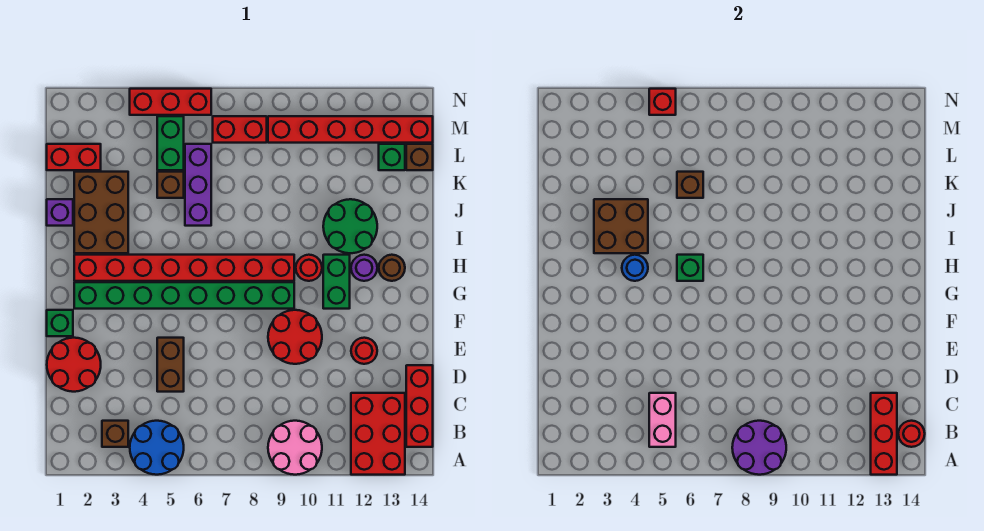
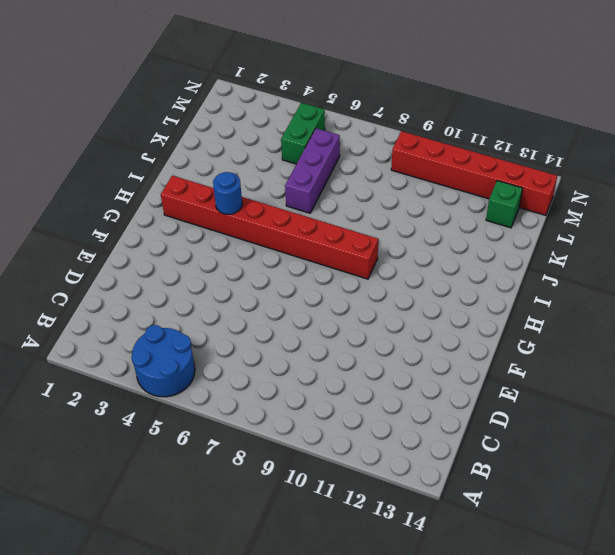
none -> pink 2x2 round brick [268,421,322,475]
none -> red 2x3 brick [351,393,405,475]
none -> brown 1x1 brick [102,421,128,447]
none -> red 1x3 brick [406,365,433,447]

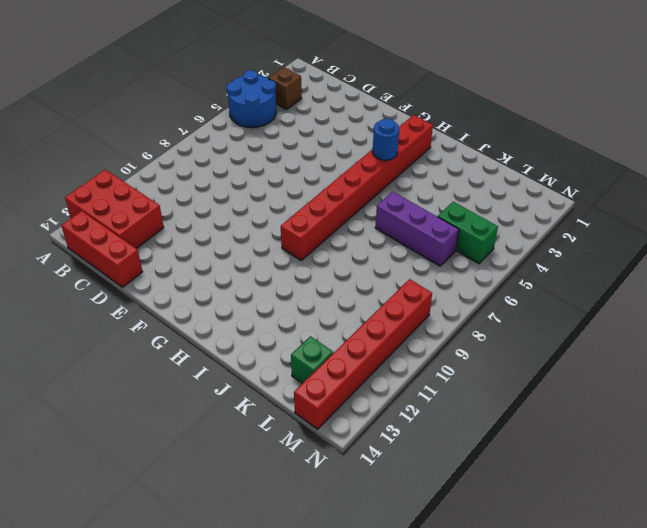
none -> pink 2x2 round brick [268,421,322,475]
none -> red 2x2 round brick [47,338,101,392]
none -> brown 1x2 brick [157,338,184,392]
none -> red 2x2 round brick [268,310,322,364]

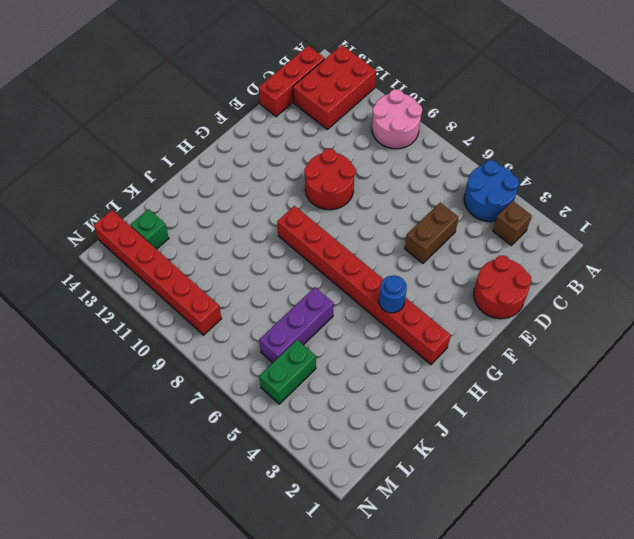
none -> red 1x1 round brick [351,338,377,364]
none -> green 1x1 brick [47,310,73,336]
none -> green 1x8 brick [74,282,294,309]
none -> green 1x2 brick [323,255,350,309]

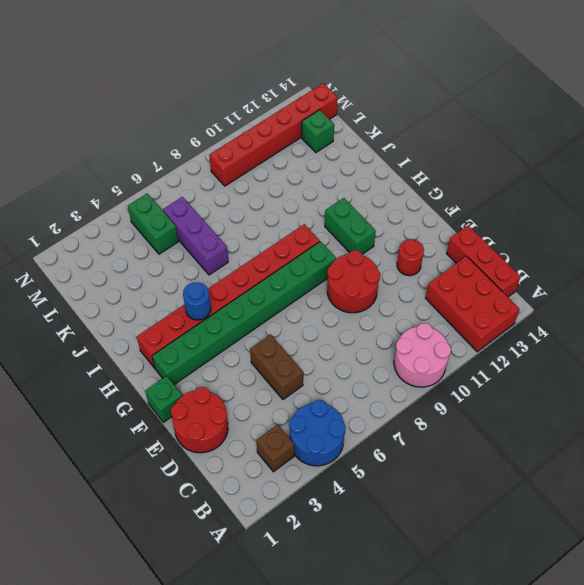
none -> red 1x1 round brick [296,255,322,281]
none -> purple 1x1 round brick [351,255,377,281]
none -> brown 1x1 round brick [379,255,405,281]
none -> brown 2x3 brick [74,172,128,253]

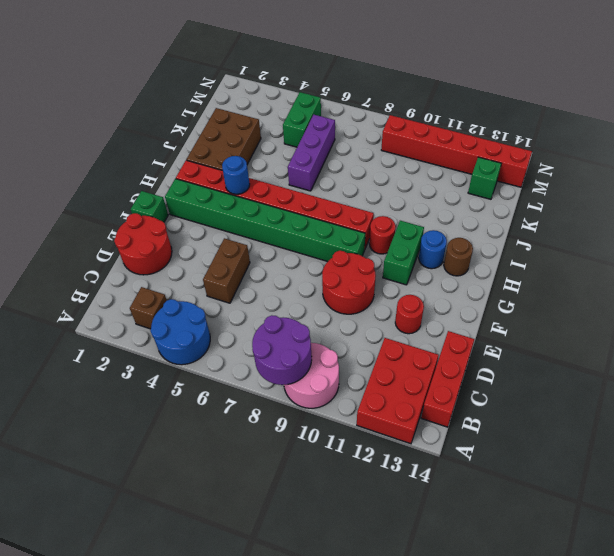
blue 1x1 round brick [419,230,447,269] -> purple 1x1 round brick [351,255,377,281]
none -> green 2x2 round brick [323,199,377,253]
none -> purple 1x1 brick [47,199,73,226]
none -> brown 1x1 brick [157,172,184,198]
none -> red 1x2 brick [47,144,101,170]

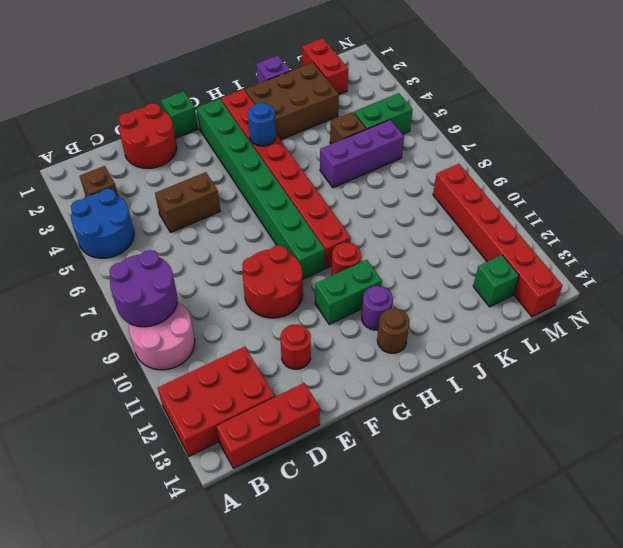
none -> green 2x2 round brick [323,199,377,253]
none -> brown 1x1 brick [406,144,433,170]
none -> red 1x2 brick [213,116,267,143]
none -> red 1x3 brick [130,89,211,115]

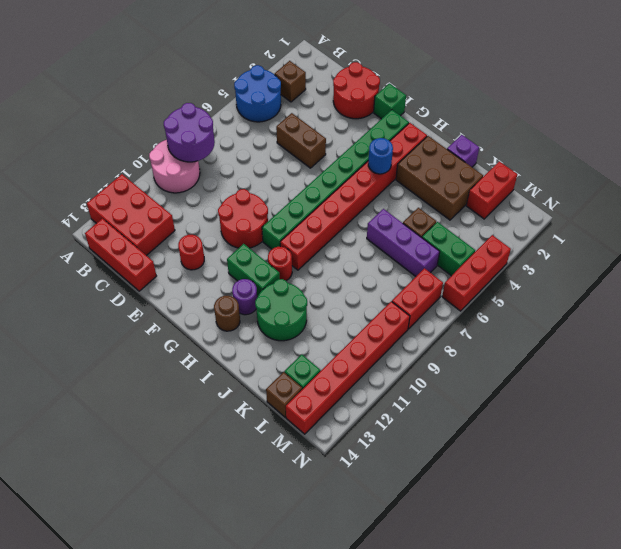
none -> red 1x3 brick [871,393,897,475]
none -> pink 1x2 brick [649,393,676,447]
none -> red 1x1 round brick [898,421,925,447]
none -> green 1x1 brick [677,255,703,281]

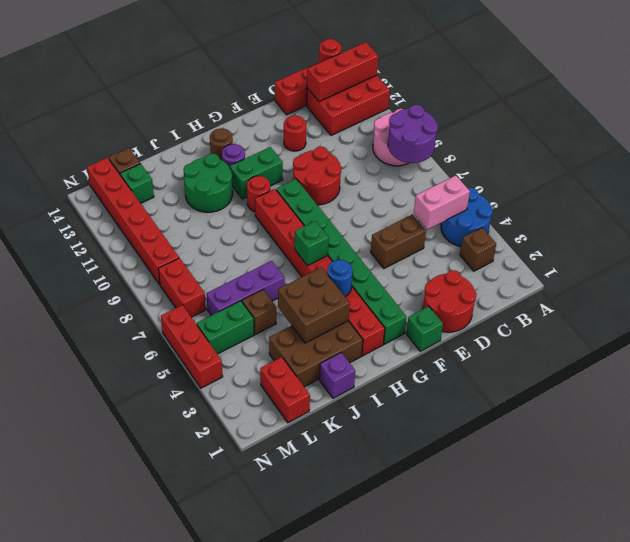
none -> brown 1x1 brick [677,172,703,198]
none -> red 1x1 brick [649,89,676,115]

